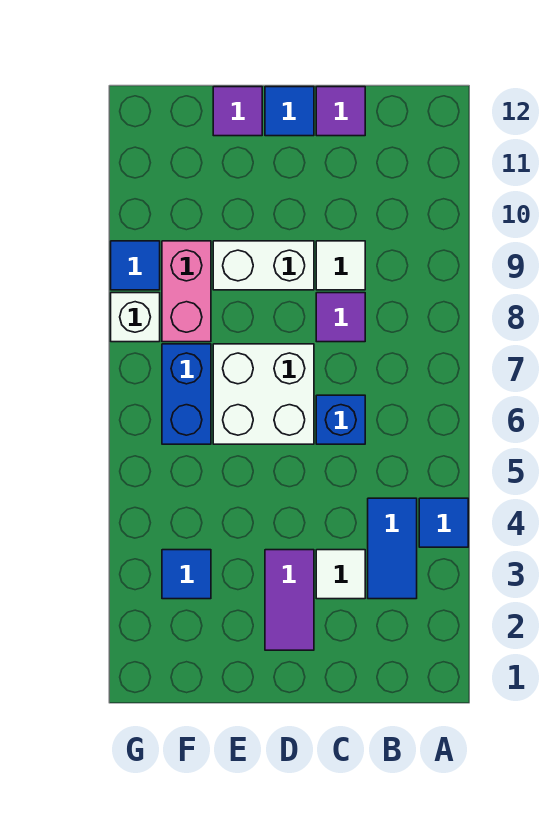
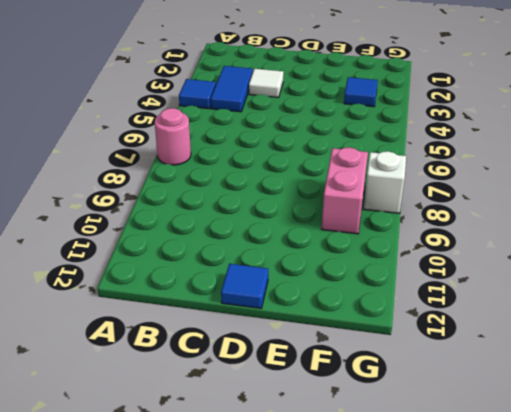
pink 1x1 round brick [155,108,191,165] -> none
none -> blue 1x1 brick [316,395,365,444]
none -> purple 1x1 tile [316,293,365,342]
none -> white 1x1 tile [316,241,365,290]

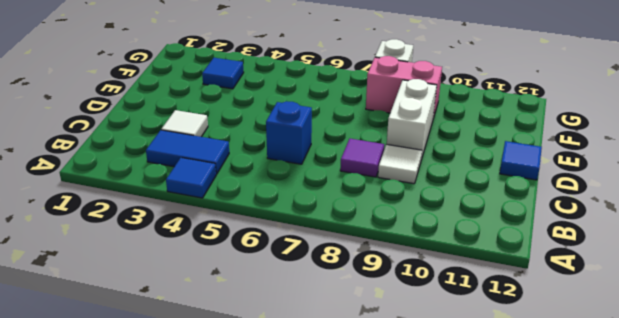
none -> purple 1x1 tile [316,87,365,136]
none -> purple 1x2 tile [265,550,314,650]
none -> white 2x2 brick [213,344,314,444]

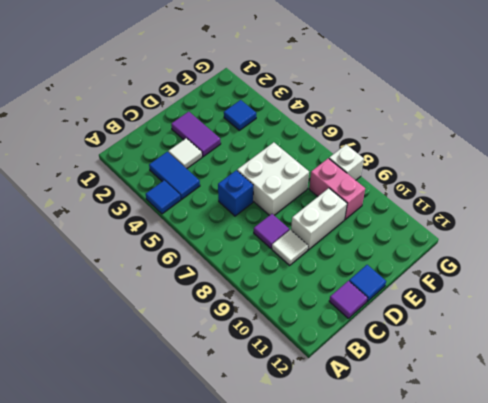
none -> purple 1x1 tile [213,87,262,136]
none -> blue 1x2 brick [162,344,211,444]
none -> blue 1x1 tile [111,241,160,290]

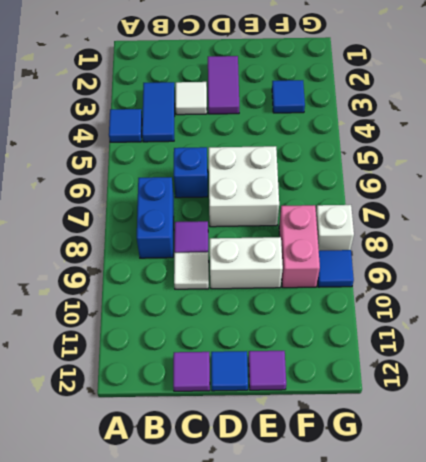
blue 1x2 brick [137,177,174,258] -> blue 1x2 brick moved to [162,344,211,444]

